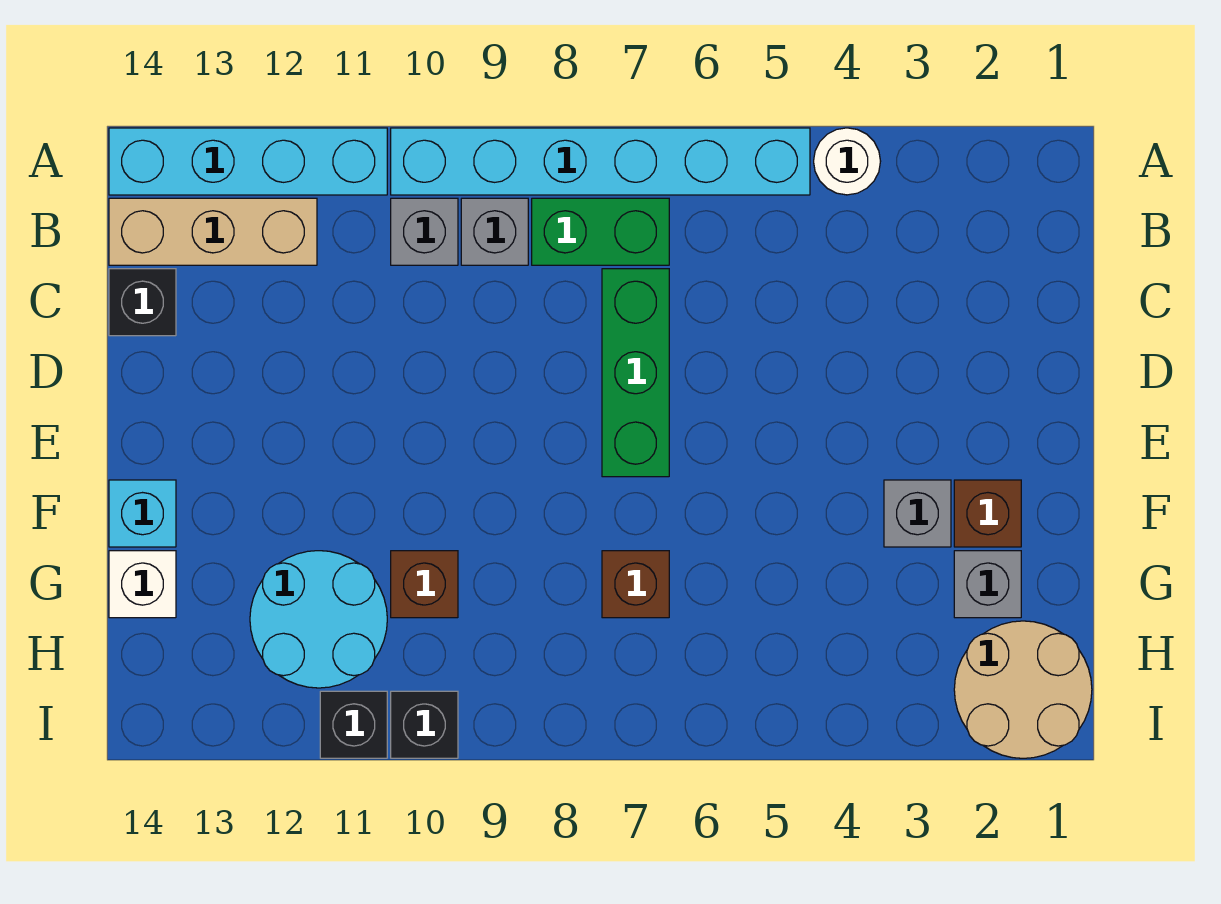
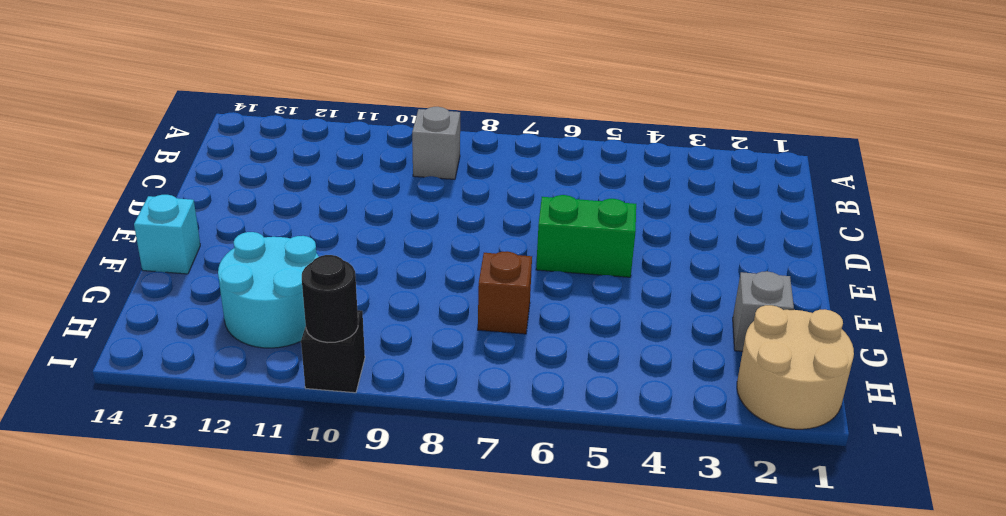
green 1x2 brick [536,195,636,277] -> green 1x2 brick moved to [532,198,669,265]
black 1x1 round brick [302,255,358,343] -> none
none -> white 1x1 round brick [814,128,881,195]
none -> cyan 1x6 brick [391,128,810,195]
none -> cyan 1x4 brick [109,128,387,195]

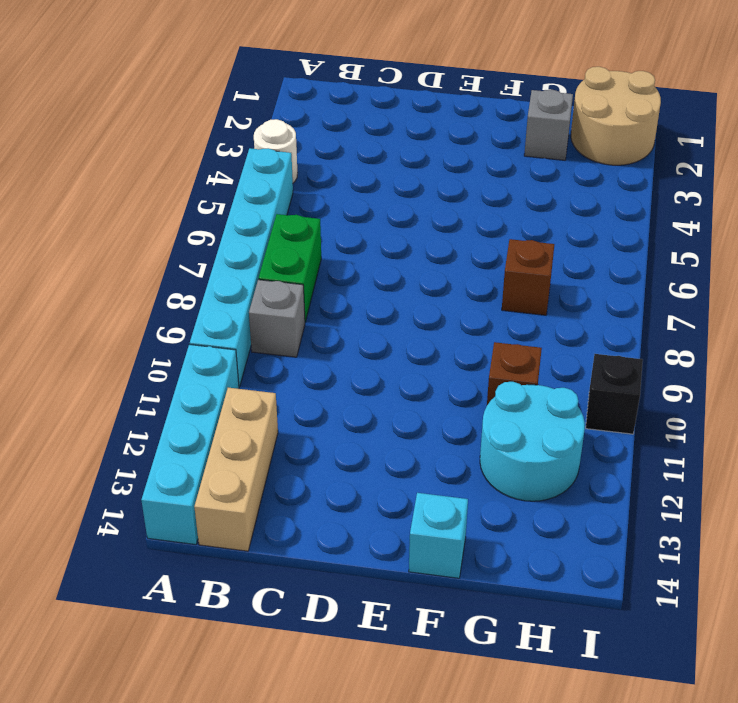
none -> grey 1x1 brick [391,198,458,265]
none -> green 1x3 brick [602,269,669,477]
none -> black 1x1 brick [109,269,176,336]

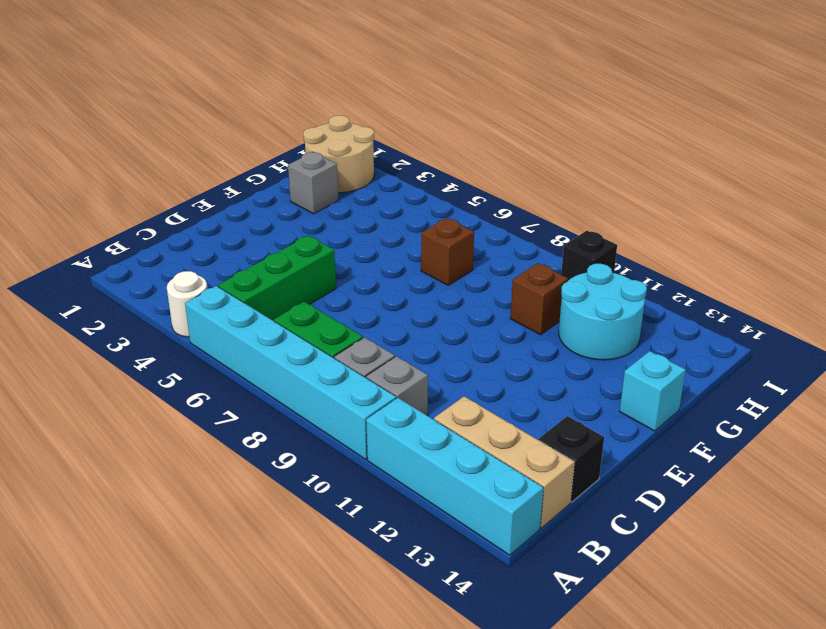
green 1x3 brick [218,236,336,321] -> green 1x3 brick moved to [602,269,669,477]
none -> brown 1x1 brick [954,480,1021,547]
none -> grey 1x1 brick [884,480,951,547]
none -> white 1x1 brick [109,551,176,618]

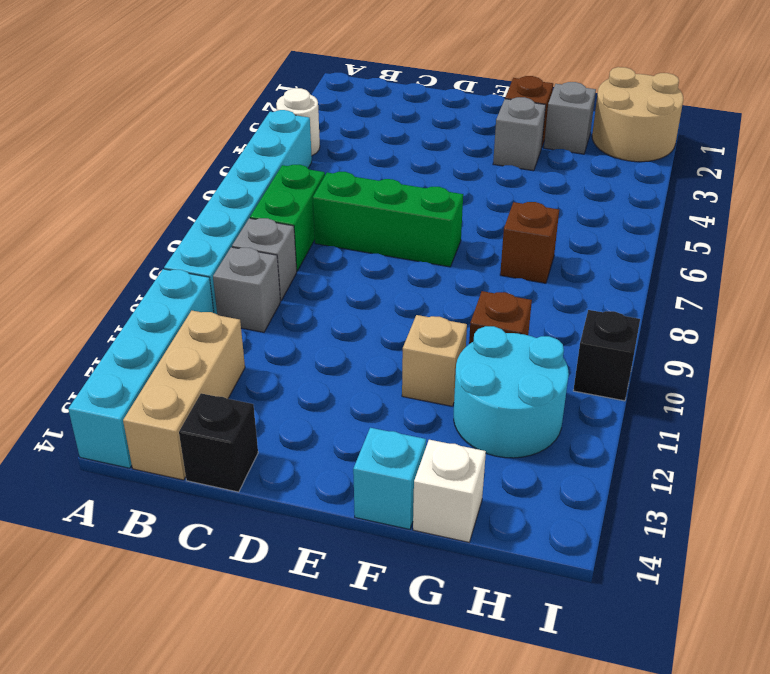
tan 1x1 brick [402,315,467,406] -> none
none -> black 1x1 brick [320,691,387,758]

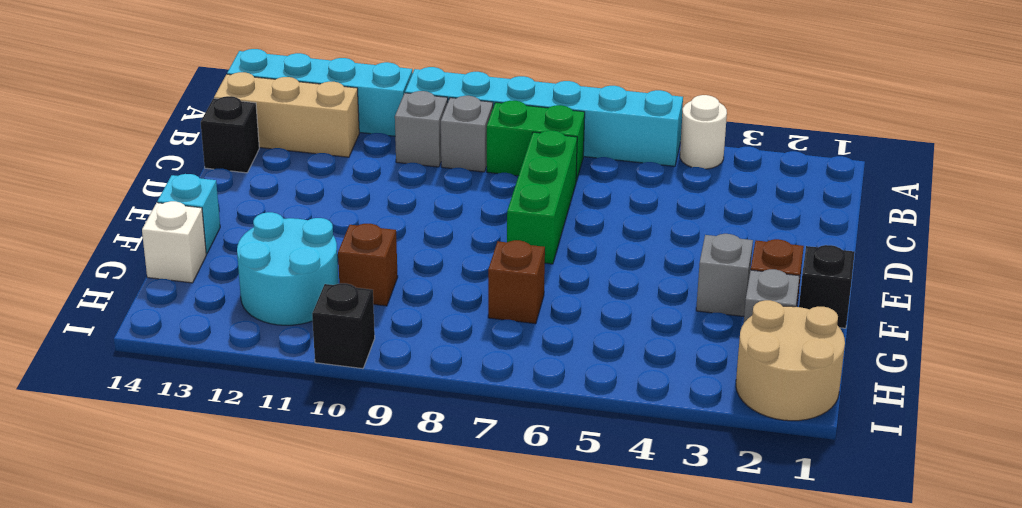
black 1x1 brick [799,245,855,328] -> black 1x1 brick moved to [320,691,387,758]

